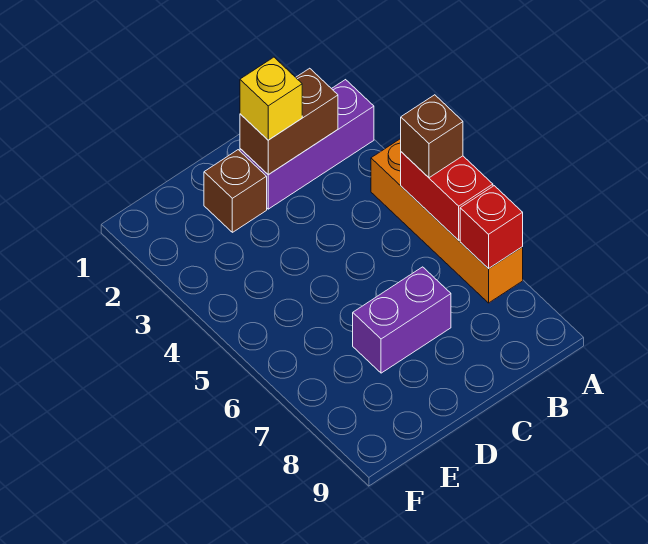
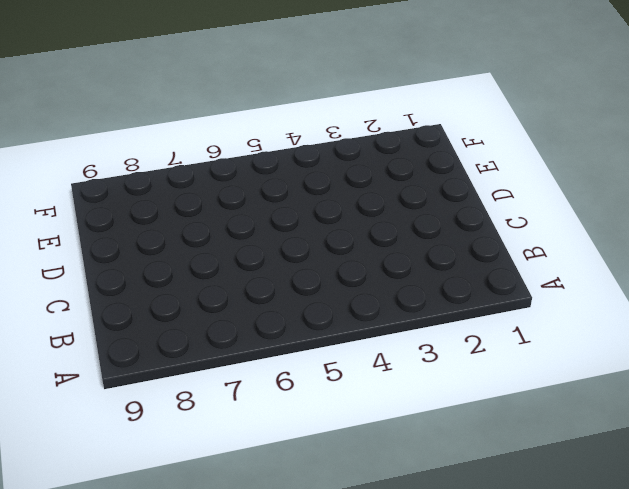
none -> purple 1x3 brick [240,80,374,209]
none -> orange 1x4 brick [371,139,523,303]

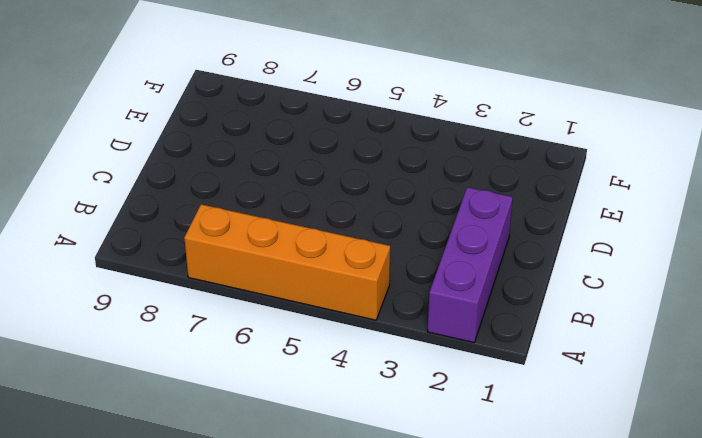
none -> purple 1x2 brick [353,267,451,373]
none -> brown 1x1 brick [204,150,267,232]

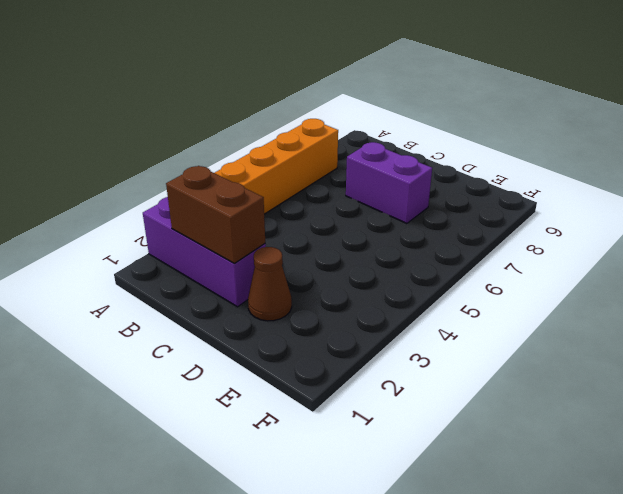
brown 1x1 cone [248,247,292,321] -> brown 1x1 brick [204,150,267,232]
none -> red 1x2 brick [401,152,493,240]
none -> red 1x1 brick [460,186,523,269]

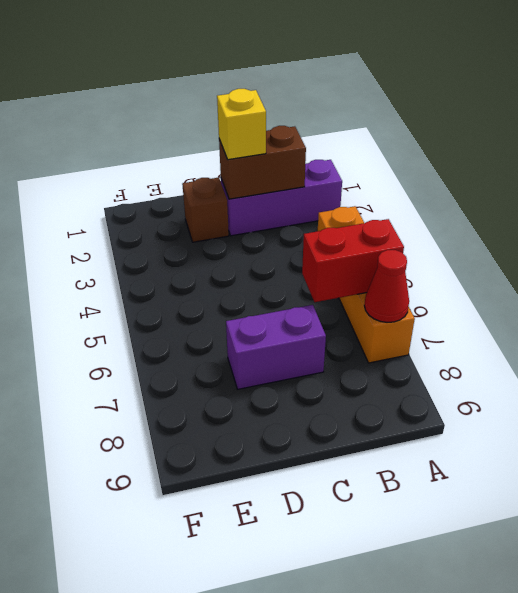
red 1x2 brick [302,219,404,302] -> red 1x2 brick turned to [401,152,493,240]
red 1x1 cone [364,250,409,322] -> red 1x1 brick [460,186,523,269]
none -> brown 1x1 brick [401,95,463,178]

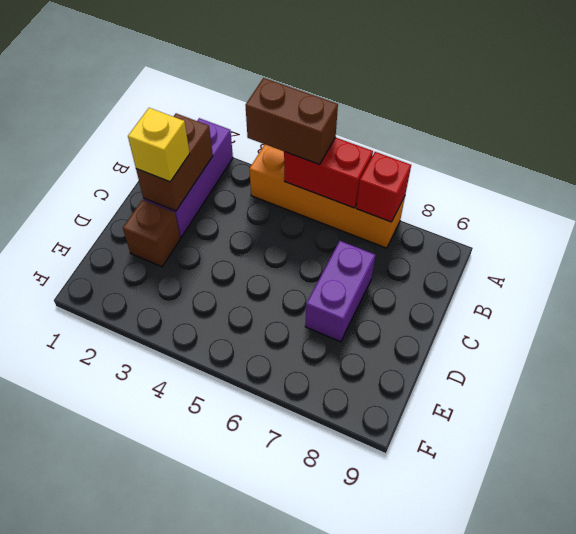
brown 1x2 brick [245,78,338,164] -> brown 1x1 brick [401,95,463,178]

